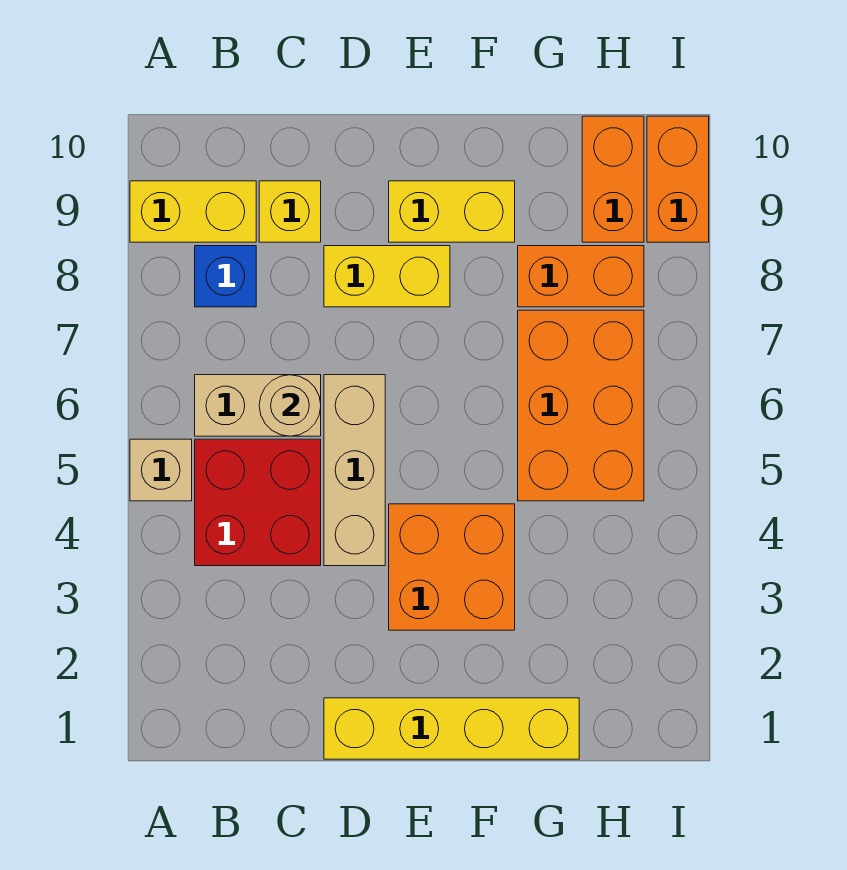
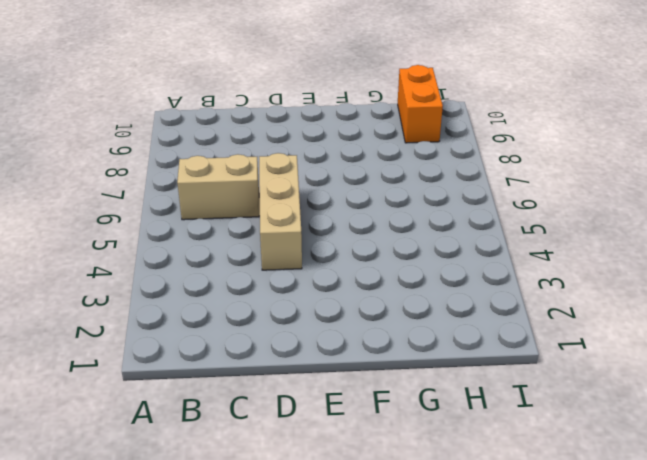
none -> tan 1x1 brick [130,439,192,501]
none -> yellow 1x2 brick [130,181,256,242]
none -> red 2x2 brick [195,439,321,566]

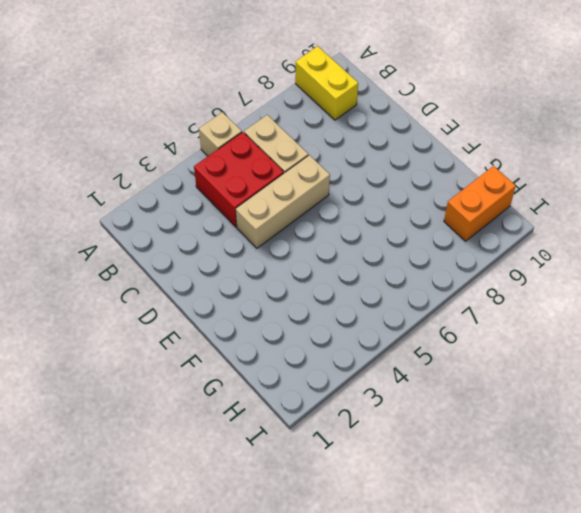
none -> blue 1x1 brick [195,246,256,307]
none -> yellow 1x1 brick [259,181,321,242]
none -> yellow 1x4 brick [324,698,579,759]

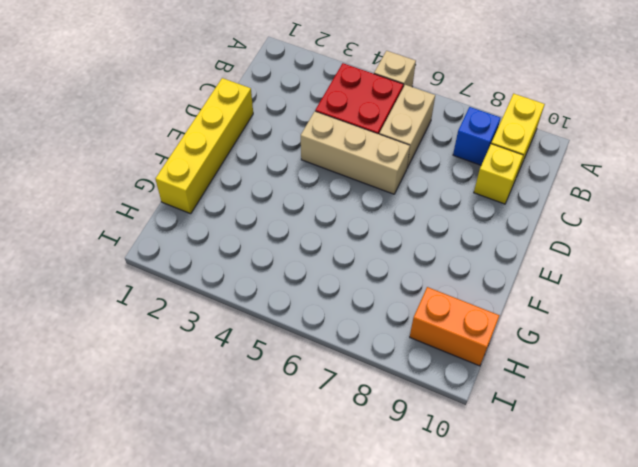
none -> yellow 1x2 brick [324,246,450,307]
none -> orange 2x2 brick [389,504,515,630]
none -> yellow 1x2 brick [389,181,515,242]

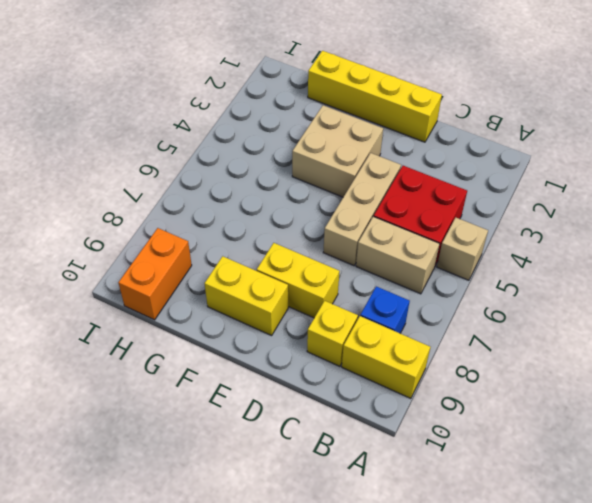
tan 2x2 brick [292,105,383,197] -> orange 2x2 brick [389,504,515,630]
none -> orange 2x3 brick [518,310,644,501]
none -> orange 1x2 brick [518,246,644,307]
none -> orange 1x2 brick [647,116,709,242]

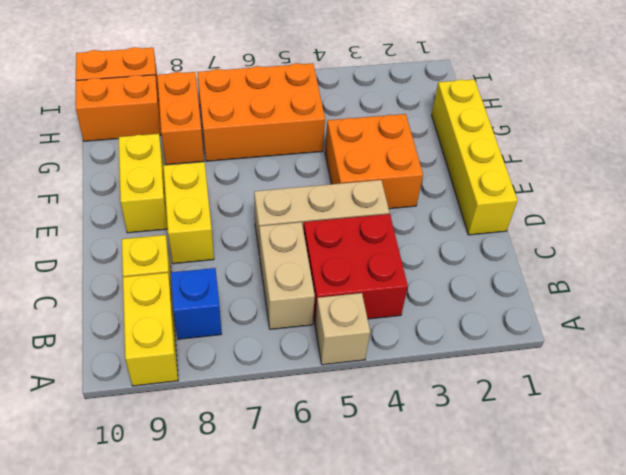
none -> tan 1x1 round brick [259,375,321,436]

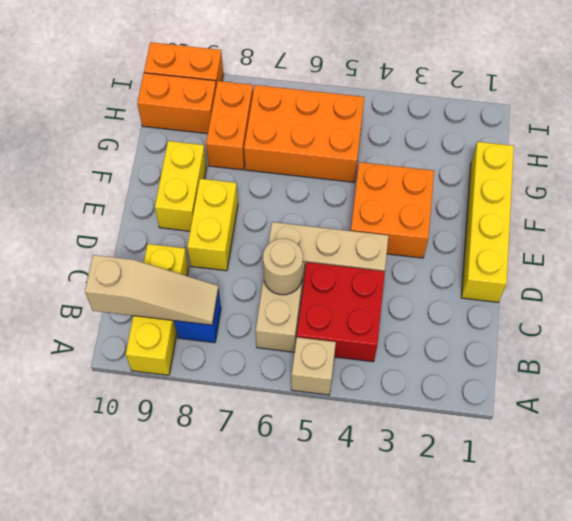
tan 1x3 slope [85,255,219,325] -> none

